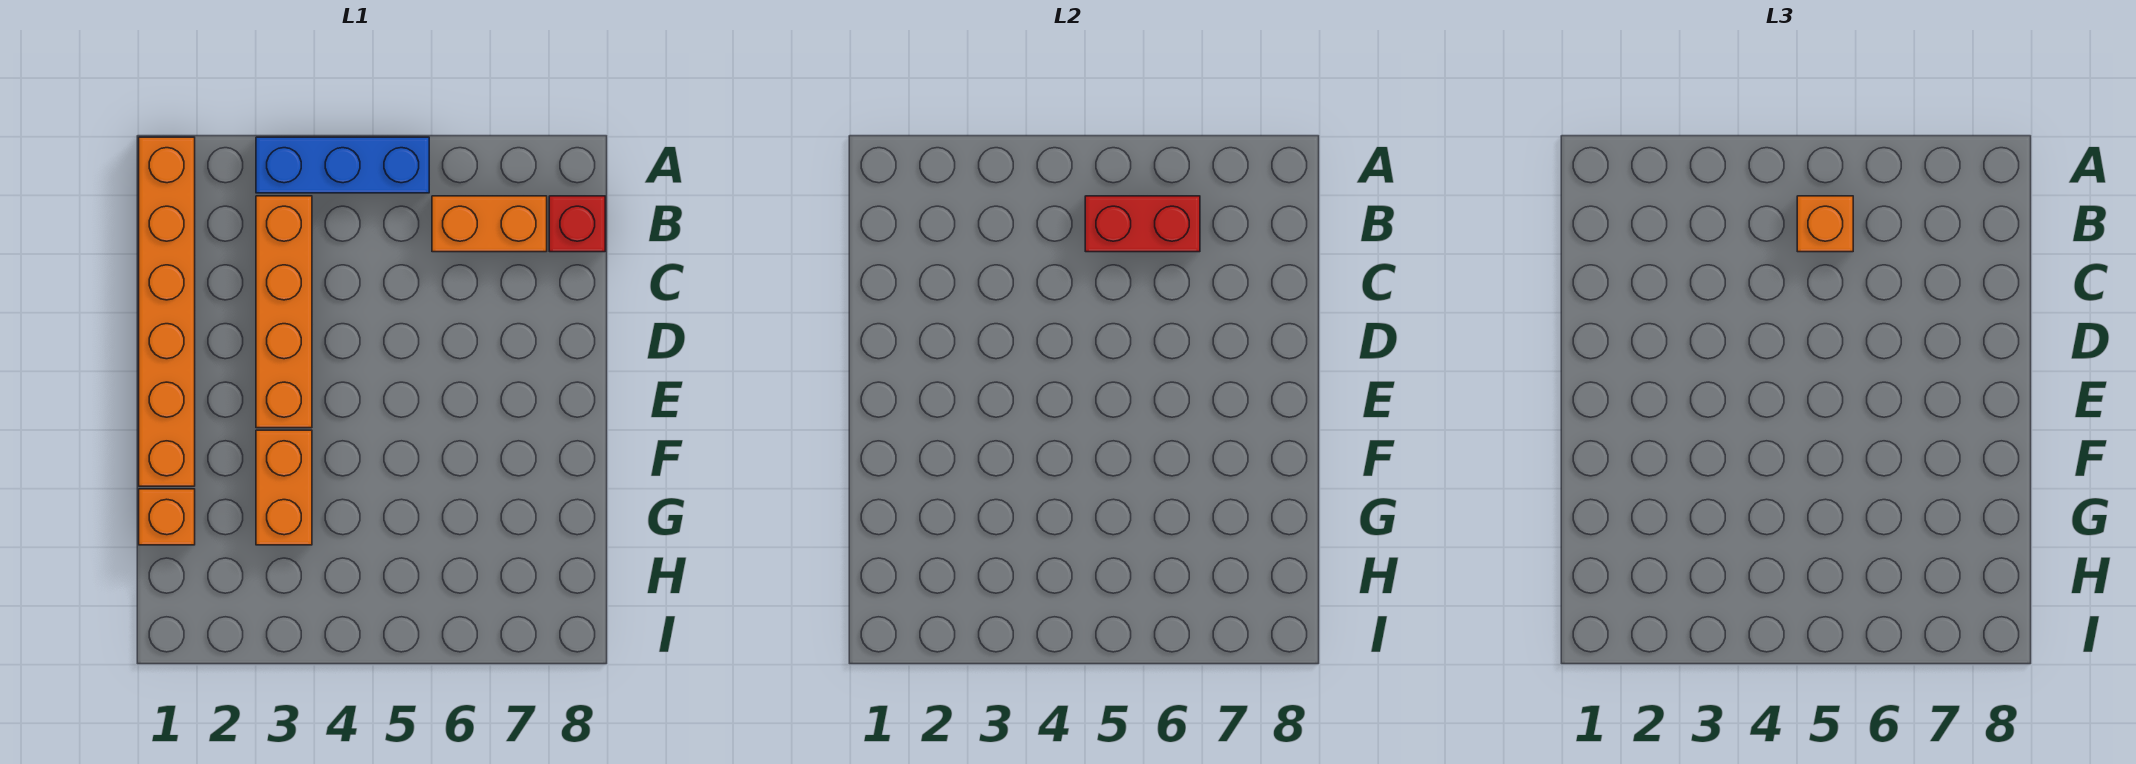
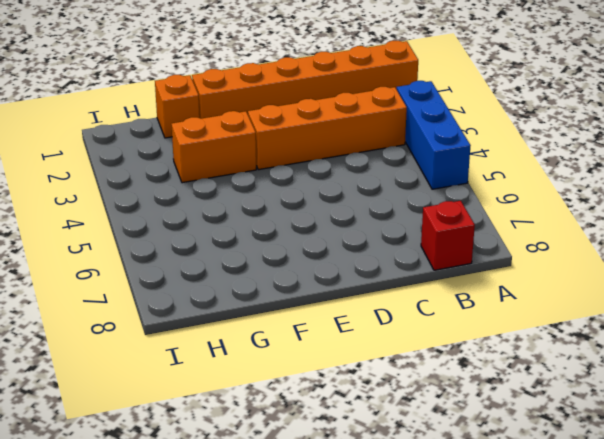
none -> orange 1x2 brick [432,196,547,252]
none -> red 1x2 brick [1085,196,1200,252]

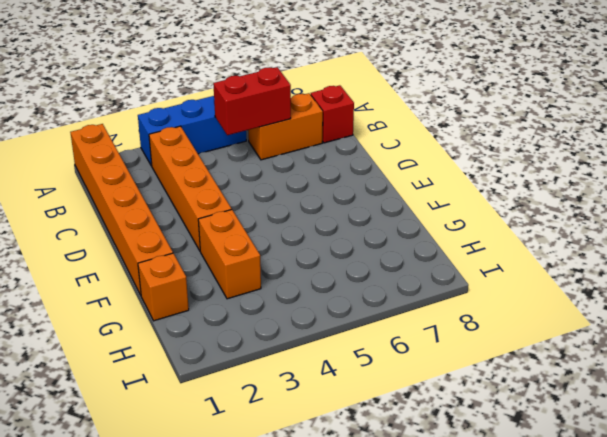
none -> orange 1x1 brick [1797,196,1853,252]

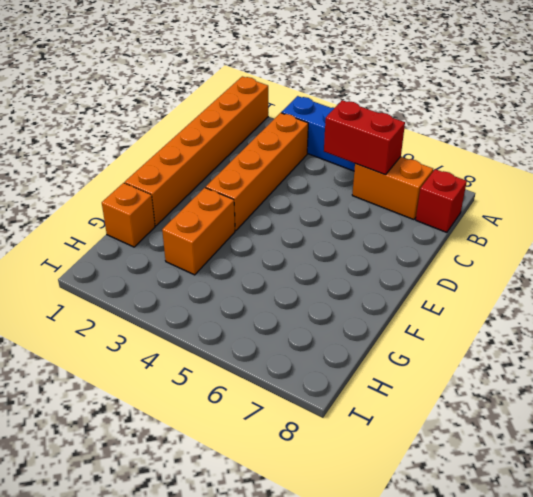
none -> orange 1x1 brick [1797,196,1853,252]

